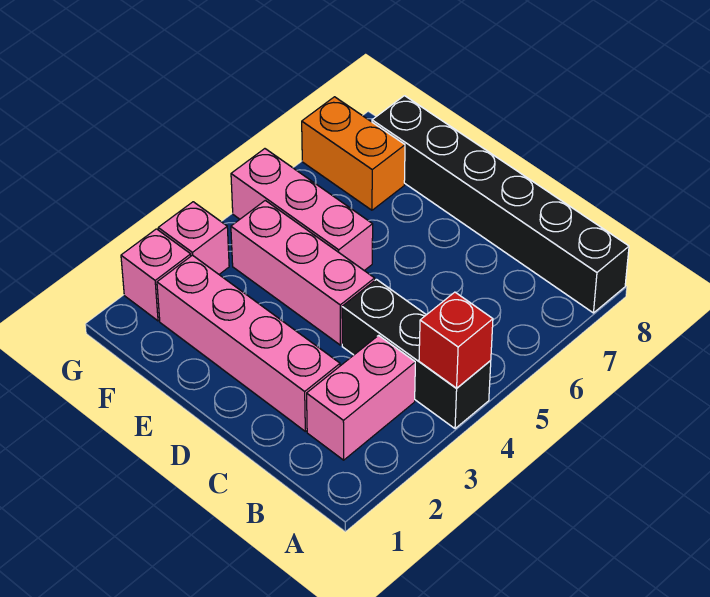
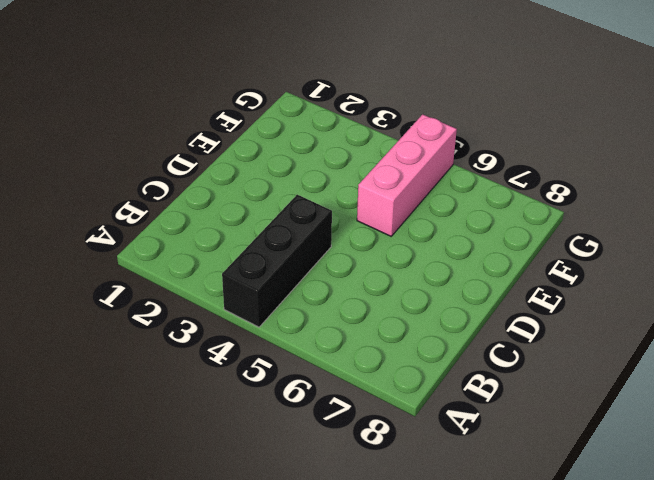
none -> black 1x6 brick [372,96,629,313]
none -> pink 1x2 brick [307,335,415,460]

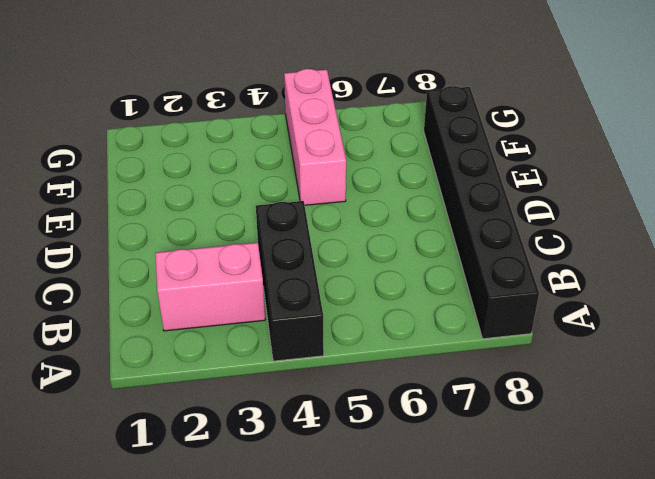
none -> pink 1x4 brick [157,255,340,431]
none -> pink 1x3 brick [231,200,375,345]

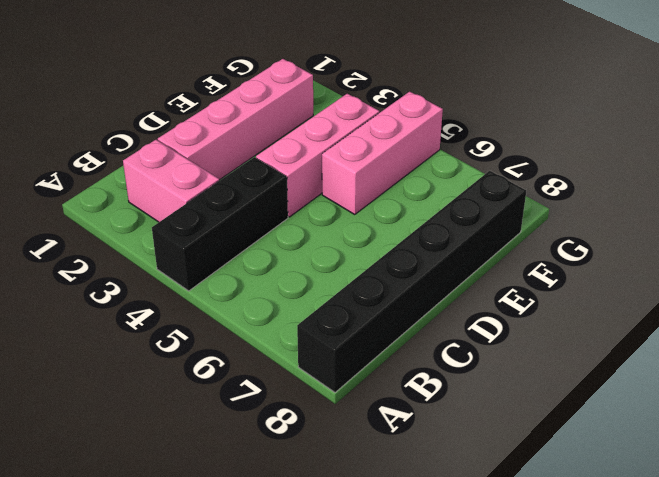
none -> orange 1x2 brick [302,97,405,210]
none -> pink 1x1 brick [121,229,191,321]

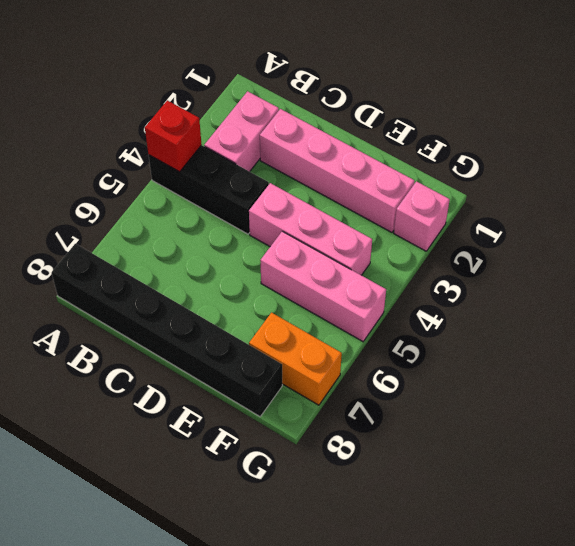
none -> pink 1x1 brick [158,202,229,274]

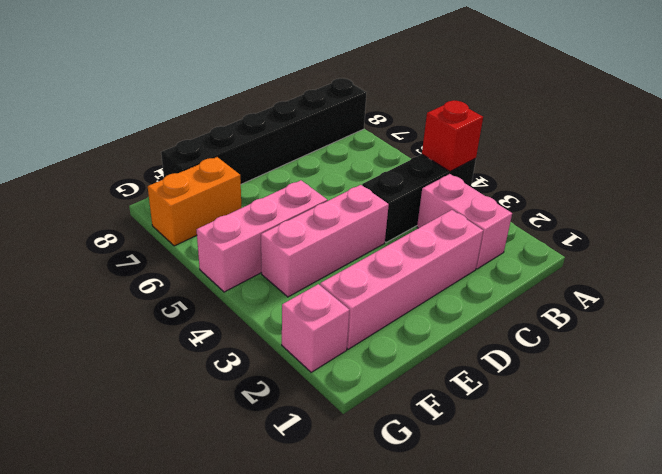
none -> pink 1x1 brick [158,202,229,274]

